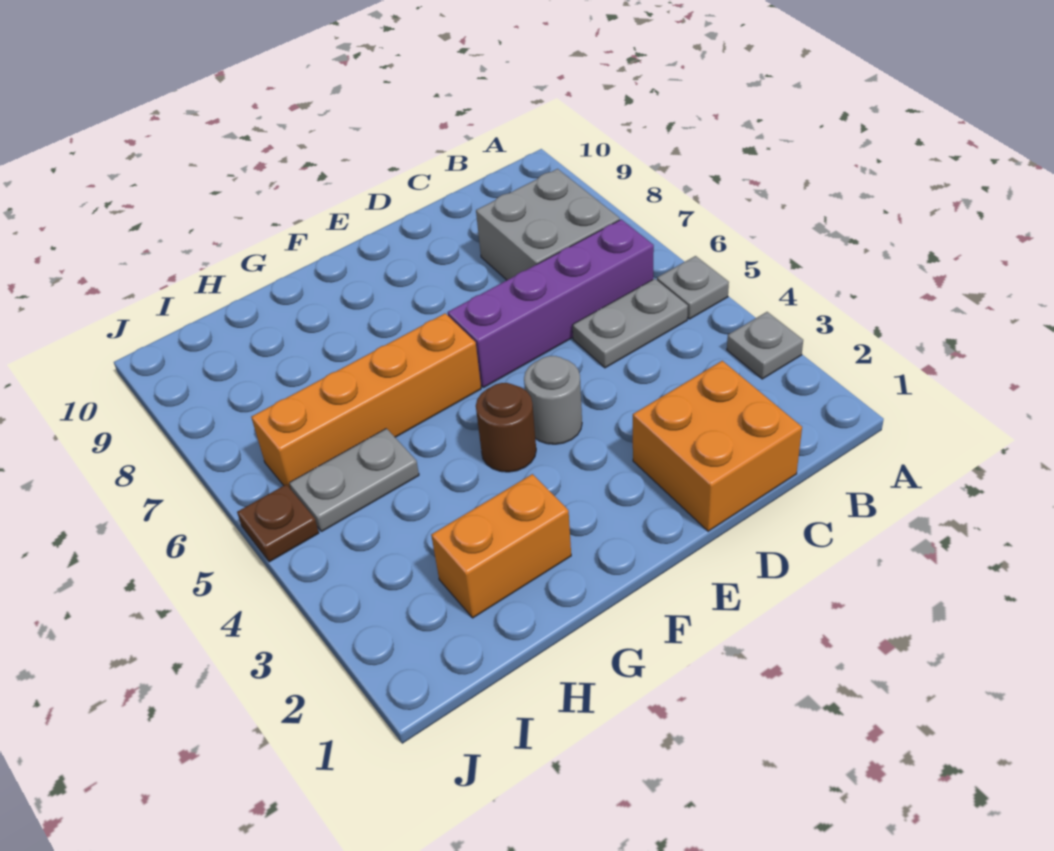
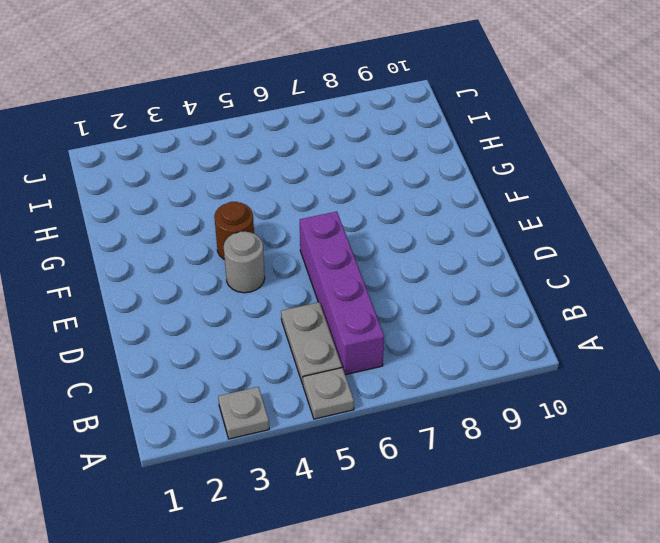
none -> grey 2x2 brick [476,169,620,280]
none -> orange 2x2 brick [633,361,802,531]
none -> orange 1x4 brick [251,313,481,489]

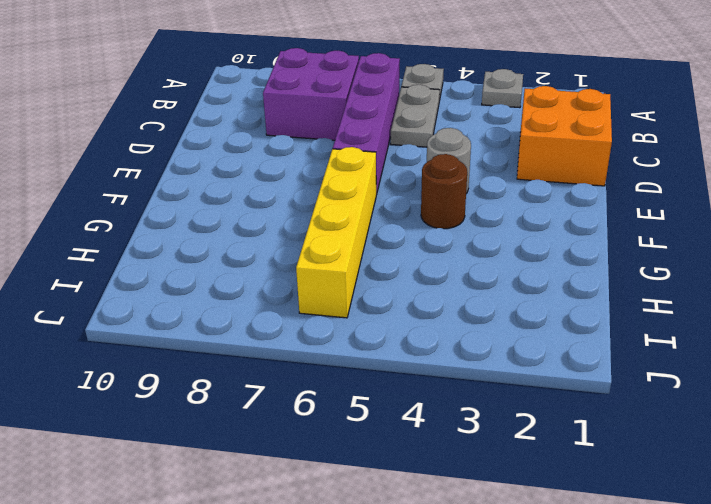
purple 2x2 brick [263,48,359,140] -> grey 2x2 brick [476,169,620,280]
yellow 1x4 brick [296,147,376,318] -> orange 1x4 brick [251,313,481,489]
none -> orange 1x2 brick [431,474,571,618]
none -> grey 1x2 plate [289,429,419,532]
none -> brown 1x1 plate [237,484,319,562]

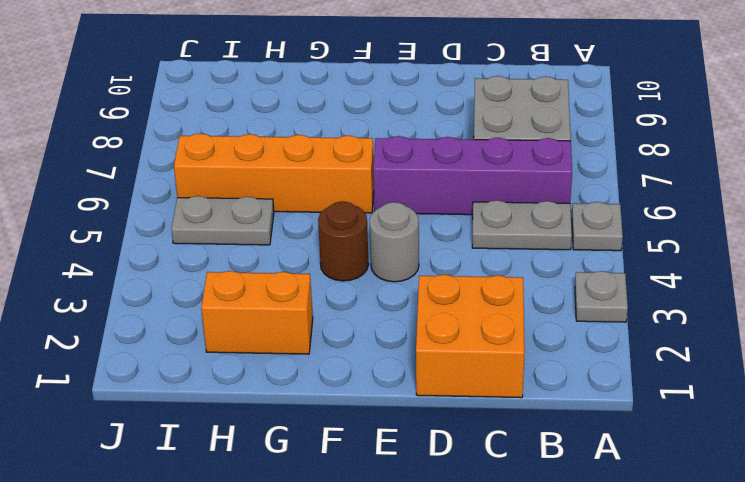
none -> brown 1x1 plate [237,484,319,562]

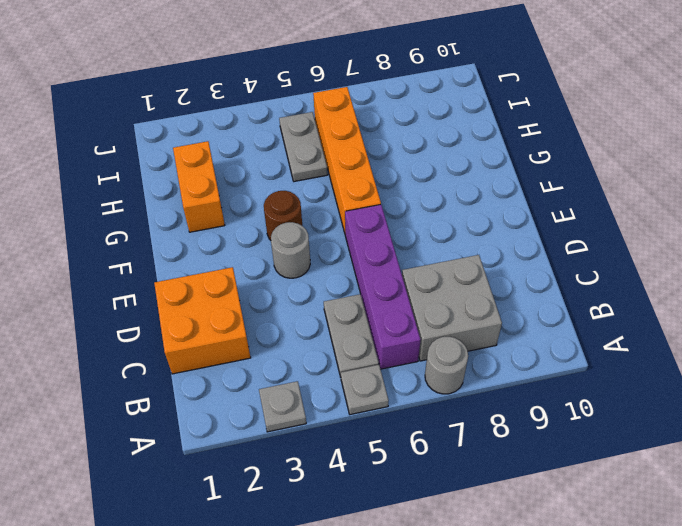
grey 1x1 round brick [425,337,468,394] -> none
none -> brown 1x1 plate [237,484,319,562]

